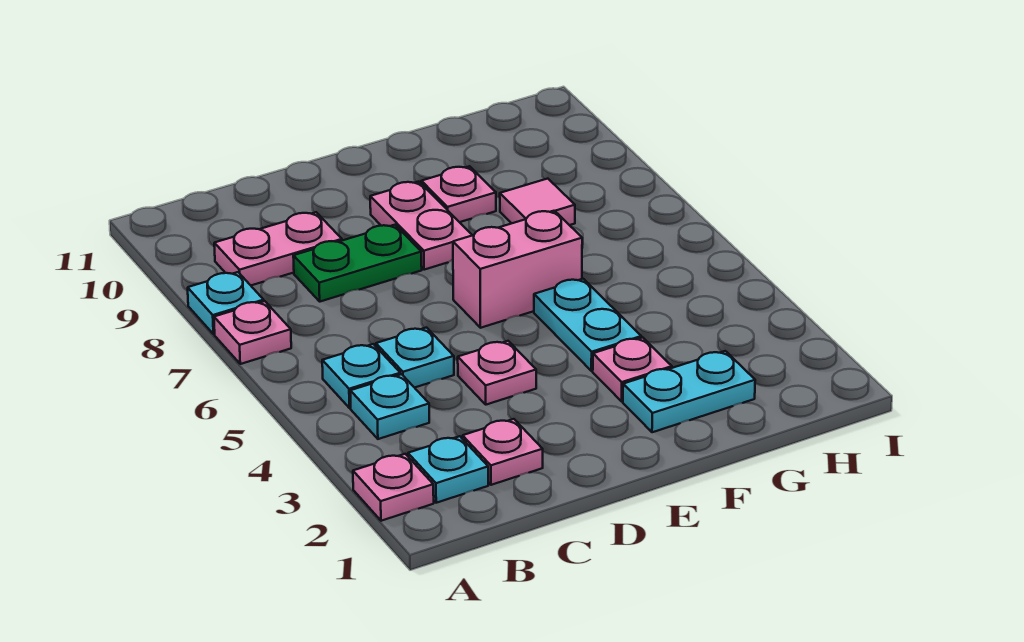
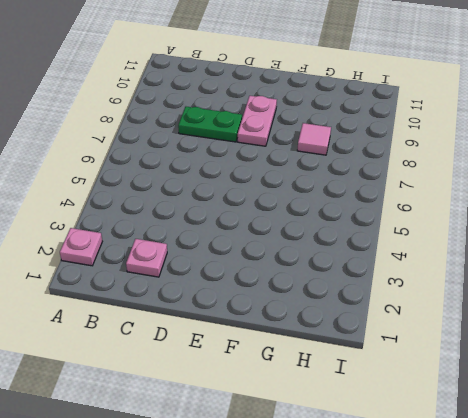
none -> pink 1x1 plate [214,301,291,364]
none -> cyan 1x1 plate [188,272,264,334]
none -> cyan 1x1 plate [408,436,488,503]

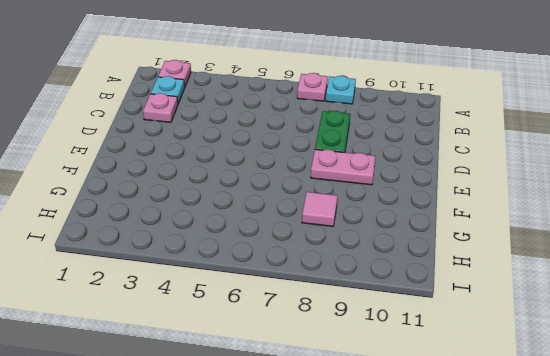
none -> cyan 1x1 plate [350,374,429,439]
none -> cyan 1x1 plate [322,344,400,408]
none -> pink 1x2 plate [214,212,342,285]

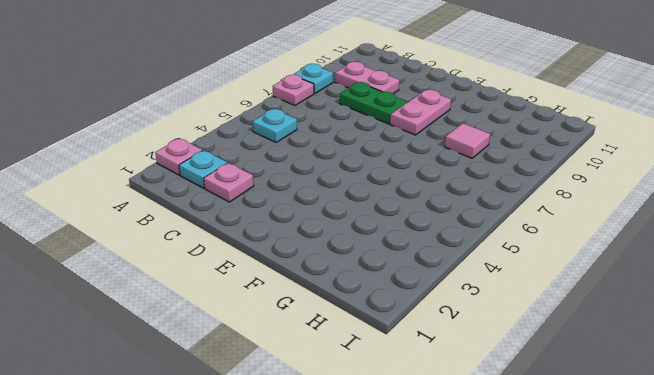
none -> cyan 1x1 plate [350,374,429,439]
none -> cyan 1x1 plate [376,328,454,388]
none -> pink 1x1 plate [458,341,536,405]

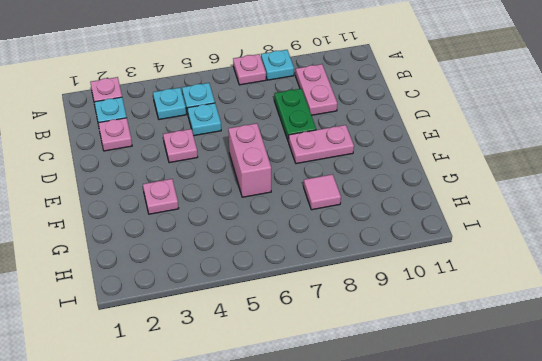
none -> cyan 1x2 plate [623,351,755,432]
none -> cyan 1x2 plate [534,279,641,371]
none -> pink 1x1 plate [421,166,496,222]

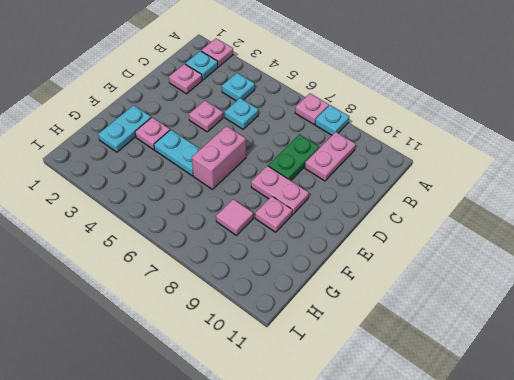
none -> cyan 1x1 plate [322,344,400,408]

